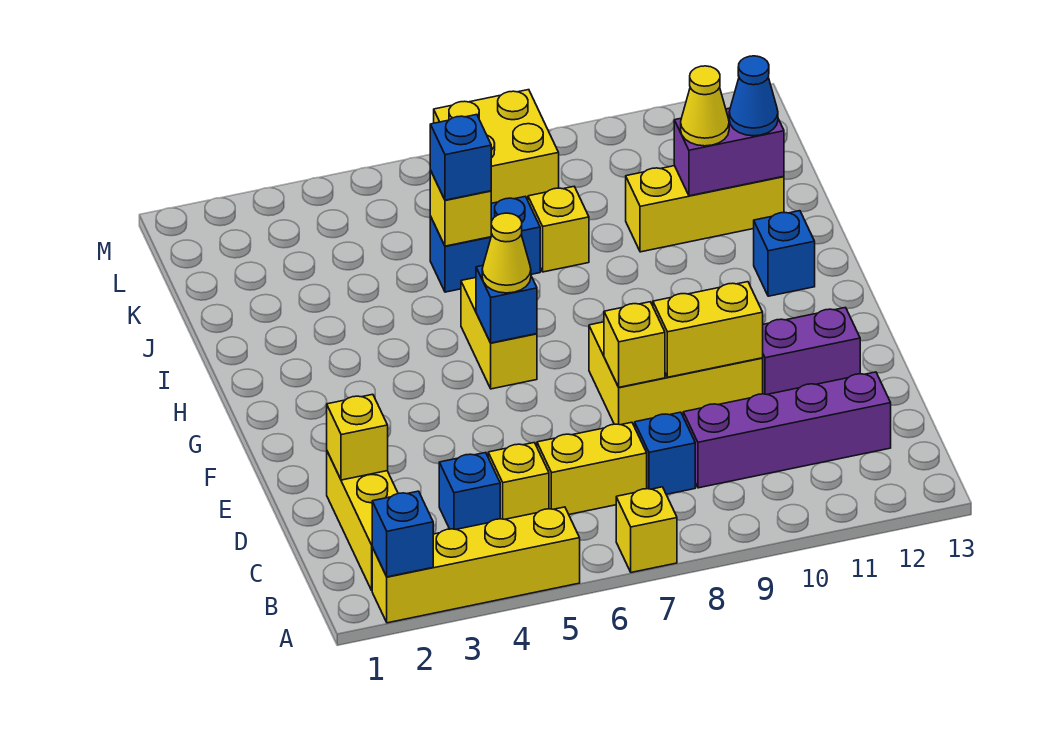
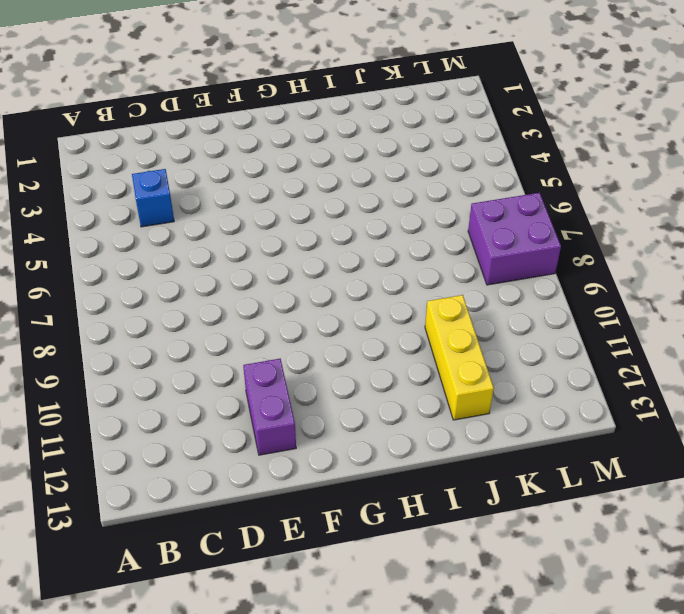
purple 2x2 brick [468,193,561,285] -> yellow 2x2 brick [434,90,559,203]
none -> yellow 1x4 brick [372,507,580,623]
none -> yellow 1x1 brick [616,487,677,573]
none -> yellow 1x3 brick [327,452,398,590]

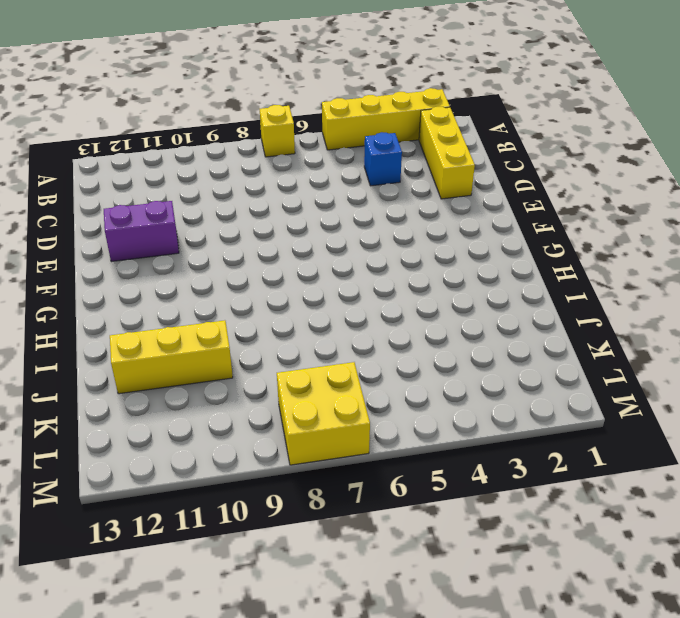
none -> yellow 1x1 brick [488,443,549,519]
none -> yellow 1x2 brick [537,422,647,514]
none -> blue 1x1 brick [635,412,695,494]

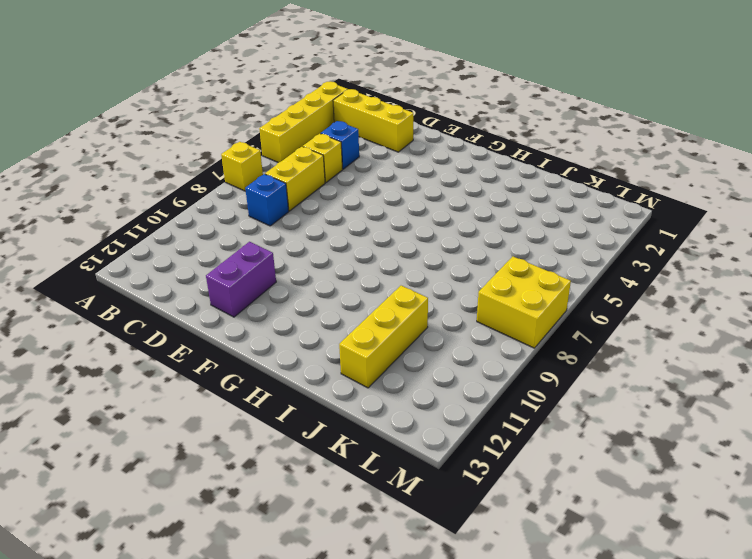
none -> purple 1x4 brick [683,372,891,488]
none -> yellow 2x3 brick [589,322,763,427]
none -> yellow 1x2 brick [461,278,537,389]

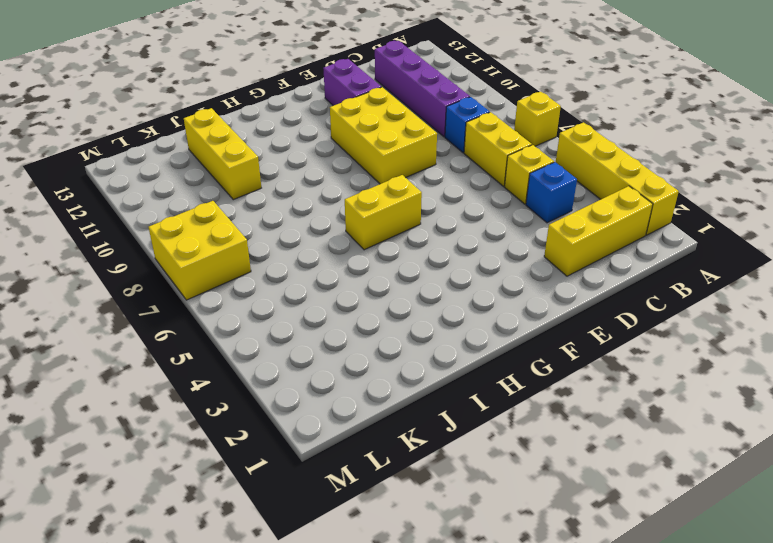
none -> blue 1x1 brick [754,211,815,296]
none -> blue 1x2 brick [430,196,540,292]
none -> yellow 1x1 brick [528,187,589,272]

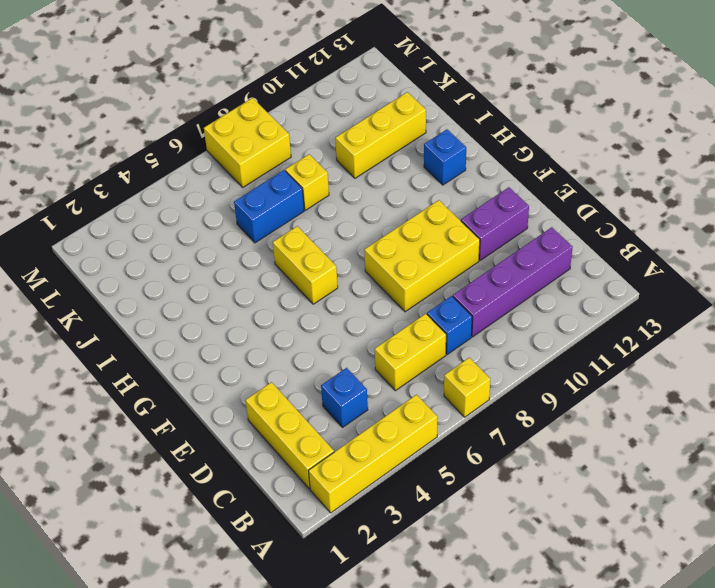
none -> yellow 1x1 brick [488,443,549,519]
none -> blue 1x1 brick [372,491,433,577]
none -> yellow 1x1 brick [327,394,388,480]

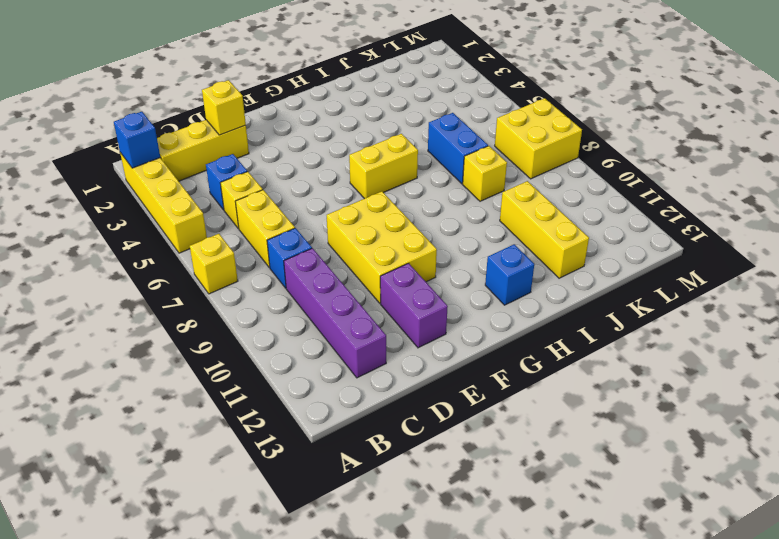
none -> yellow 1x1 brick [604,302,665,387]
none -> yellow 1x2 brick [653,282,763,377]
none -> blue 1x1 brick [476,266,537,343]

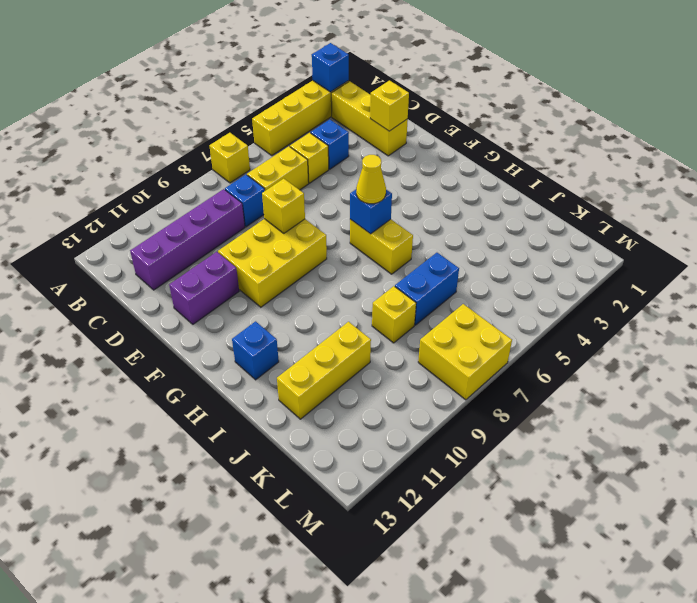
none -> yellow 1x2 brick [653,282,763,377]
none -> yellow 1x1 brick [430,170,491,246]
none -> purple 1x2 brick [674,108,784,196]

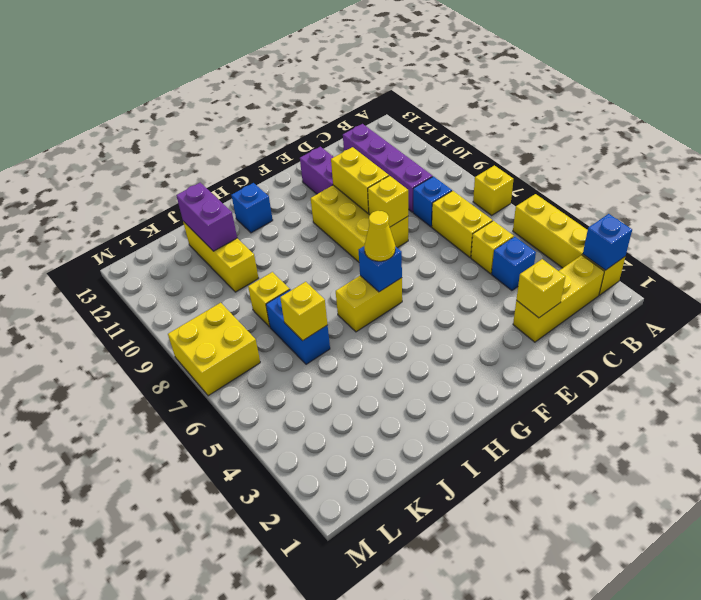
none -> blue 1x1 brick [430,115,491,200]
none -> yellow 1x1 cone [681,66,729,146]
none -> blue 1x1 cone [729,56,778,136]

